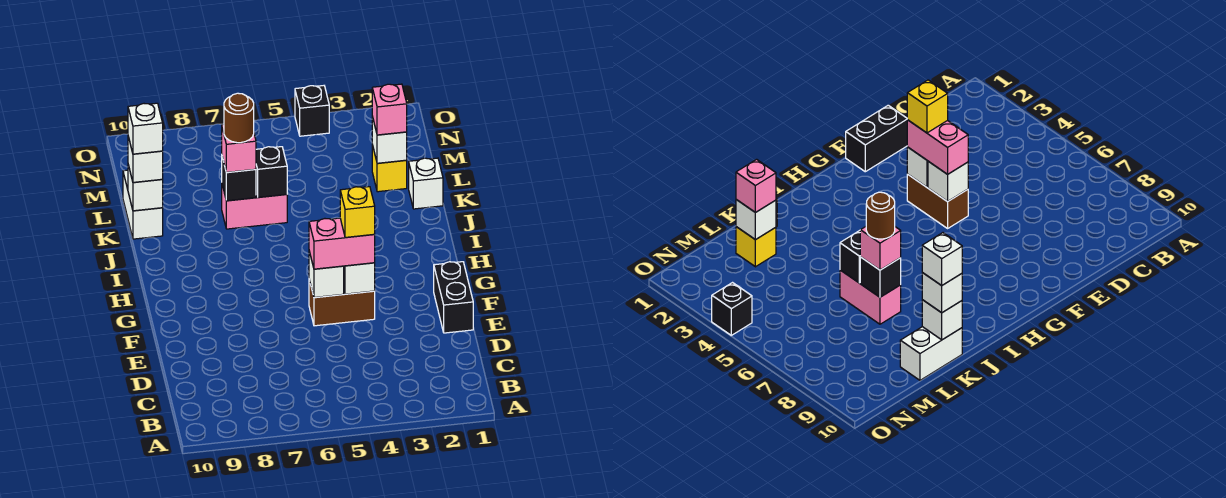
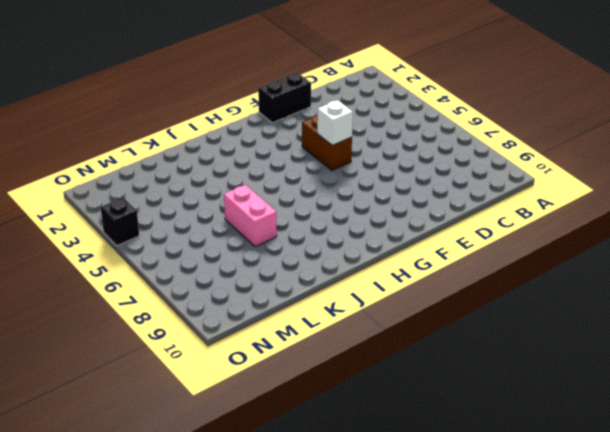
none -> white 1x1 brick [409,158,443,209]
none -> white 1x2 brick [123,170,163,239]
none -> yellow 1x1 brick [372,145,407,192]

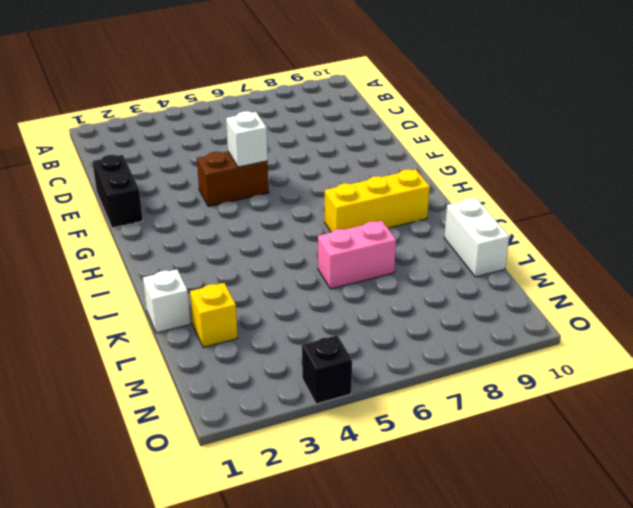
yellow 1x3 brick [325,169,430,232] -> none
none -> white 1x1 brick [344,263,375,294]
none -> black 1x1 brick [256,147,287,197]
none -> black 1x1 brick [222,157,256,201]

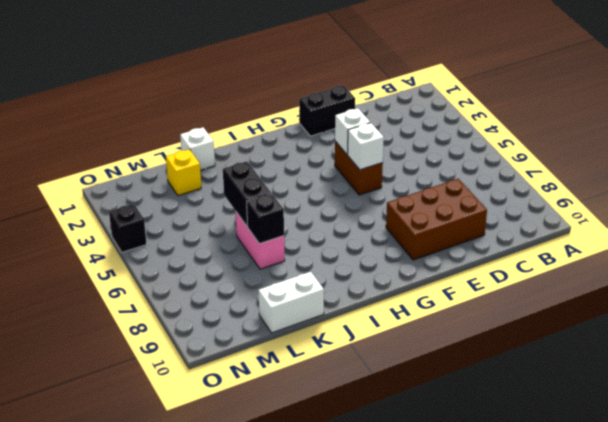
brown 2x3 brick [386,179,487,260] -> none
black 1x2 brick [223,161,271,227] -> black 1x1 brick [256,147,287,197]
none -> white 1x1 brick [128,165,163,211]
none -> white 1x1 brick [372,117,407,163]
none -> pink 1x2 brick [309,218,375,269]

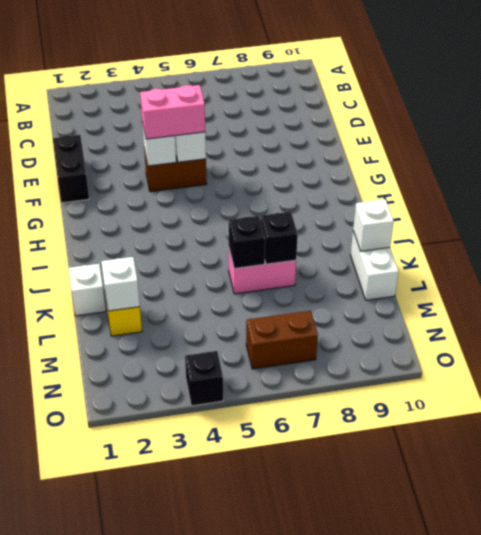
brown 1x2 brick [246,311,318,369] -> none
none -> pink 1x1 brick [222,124,256,172]
none -> white 1x1 brick [128,137,163,182]
none -> pink 1x1 brick [372,84,407,135]

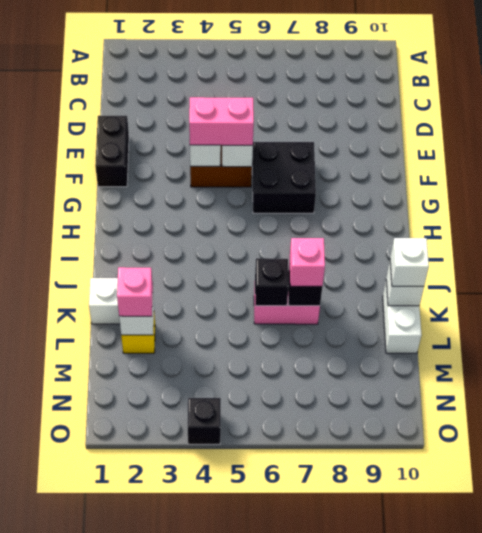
black 2x2 brick [252,142,316,213] -> none
none -> yellow 1x1 brick [340,187,375,237]
none -> brown 1x1 round brick [224,93,254,143]
none -> white 1x1 brick [128,103,163,154]

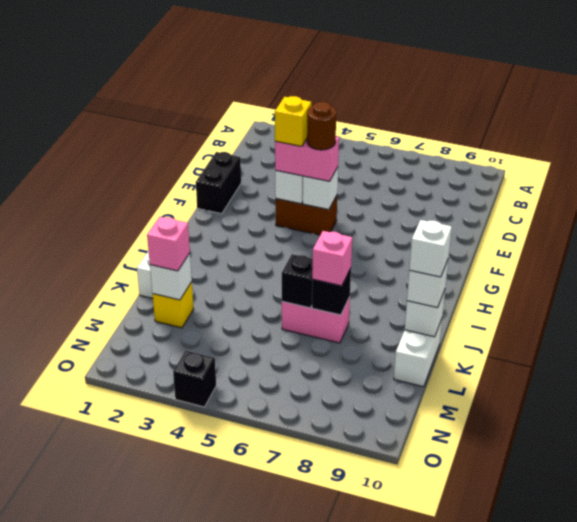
brown 1x1 round brick [307,102,336,150] -> brown 1x1 round brick moved to [224,93,254,143]

